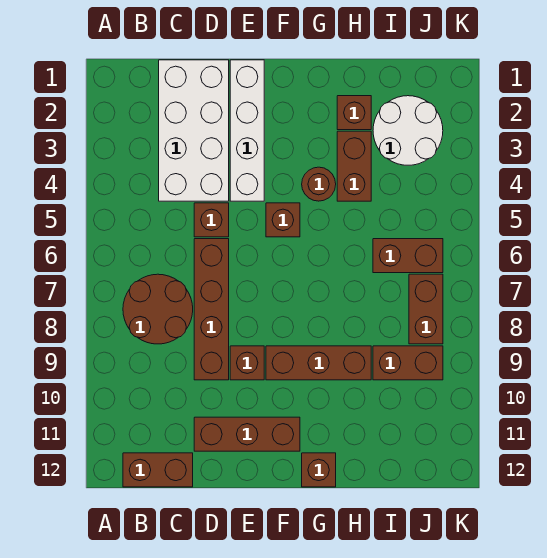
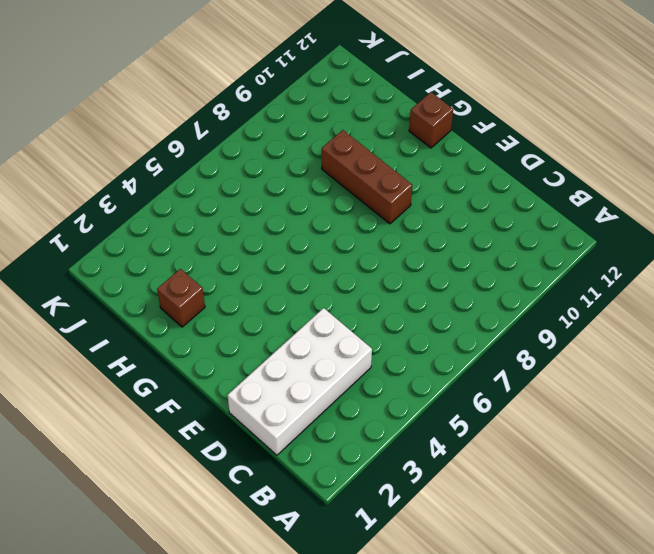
none -> brown 2x2 round brick [123,274,193,344]
none -> brown 1x2 brick [123,453,193,487]
none -> brown 1x1 brick [194,203,229,237]

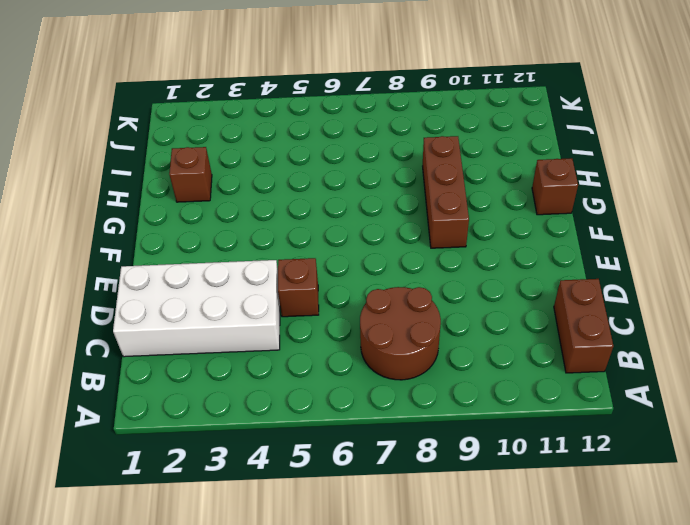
none -> brown 1x4 brick [194,239,229,380]
none -> brown 1x3 brick [194,417,300,451]
none -> white 1x4 brick [230,60,264,201]

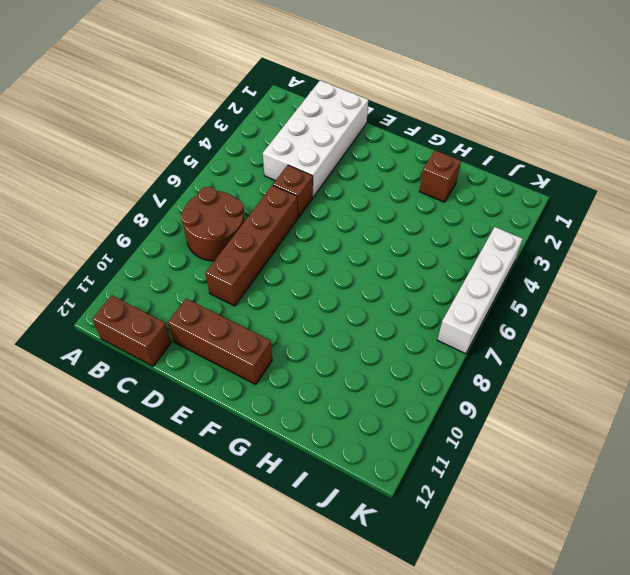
white 1x4 brick [438,227,523,354] -> white 1x4 brick moved to [230,60,264,201]
none -> brown 1x1 brick [230,346,264,380]
none -> brown 1x1 brick [266,203,300,237]
none -> brown 1x3 brick [266,346,371,380]

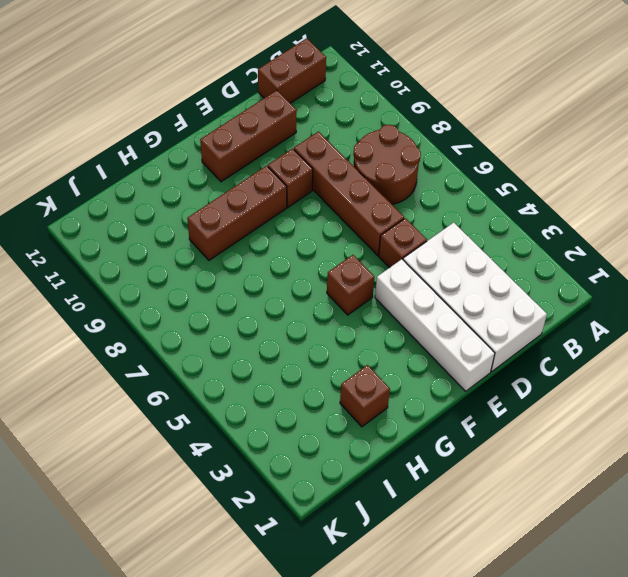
none -> brown 1x1 round brick [302,167,336,201]
none -> brown 1x1 brick [302,453,336,487]
none -> brown 1x2 brick [337,131,371,201]

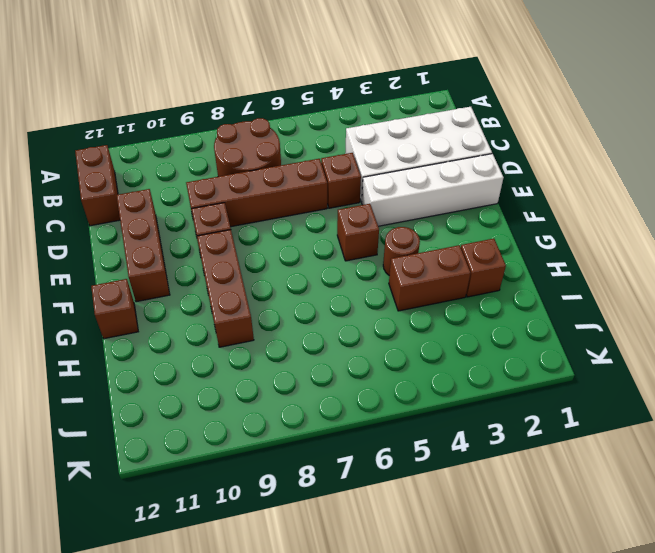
none -> white 2x2 round brick [373,96,443,165]
none -> brown 1x2 brick [373,239,443,273]
none -> brown 1x2 brick [373,346,443,380]

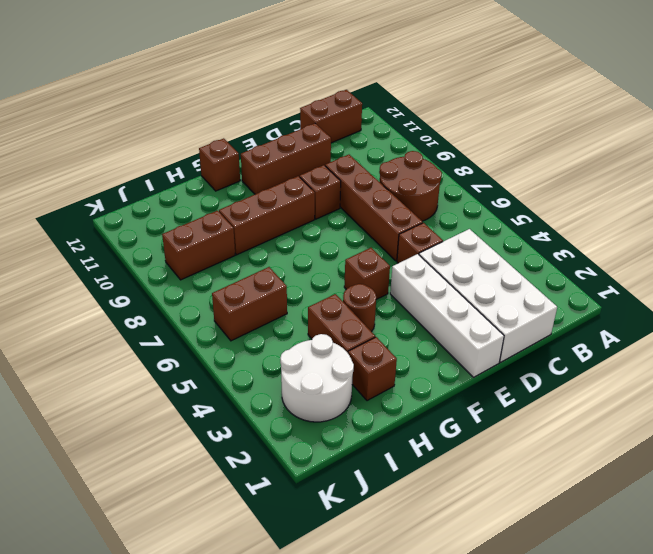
none -> brown 1x2 brick [409,274,443,344]

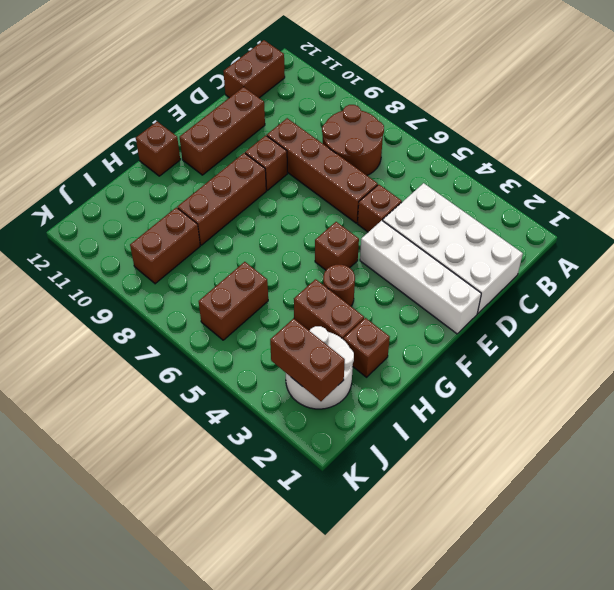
brown 1x2 brick [270,318,345,401] -> brown 1x2 brick moved to [409,274,443,344]

